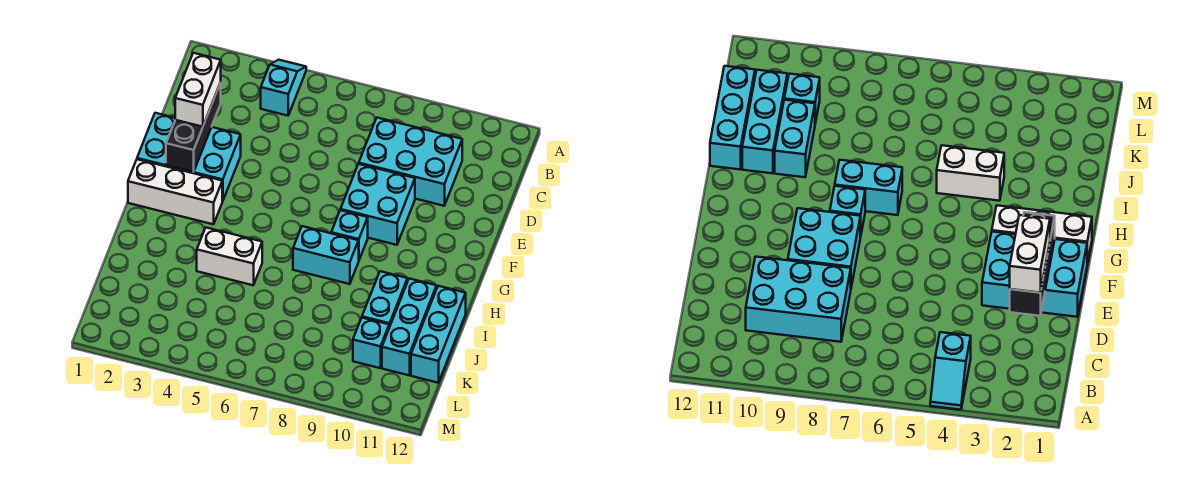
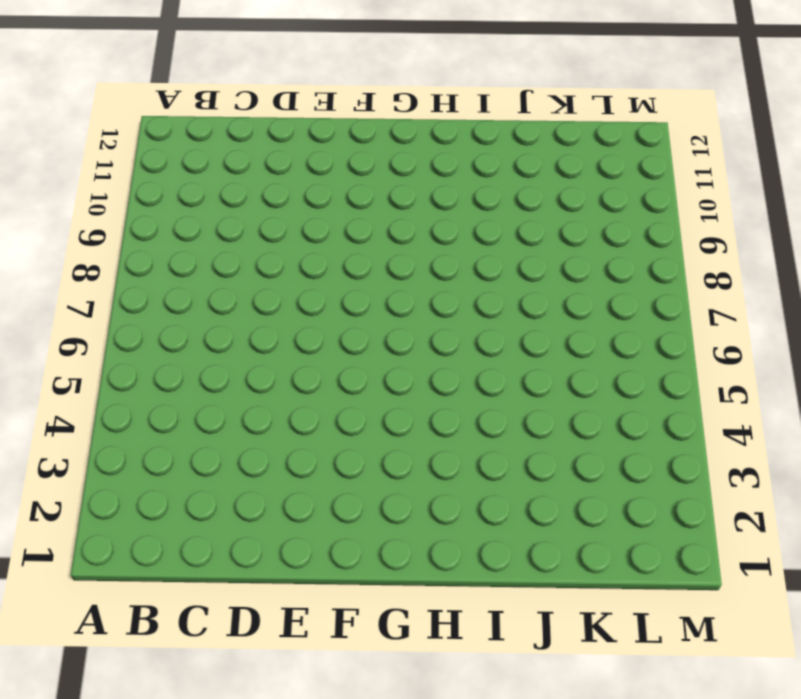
none -> cyan 1x2 slope [261,60,306,116]
none -> cyan 2x3 brick [359,118,462,206]
none -> cyan 2x3 brick [137,113,241,201]

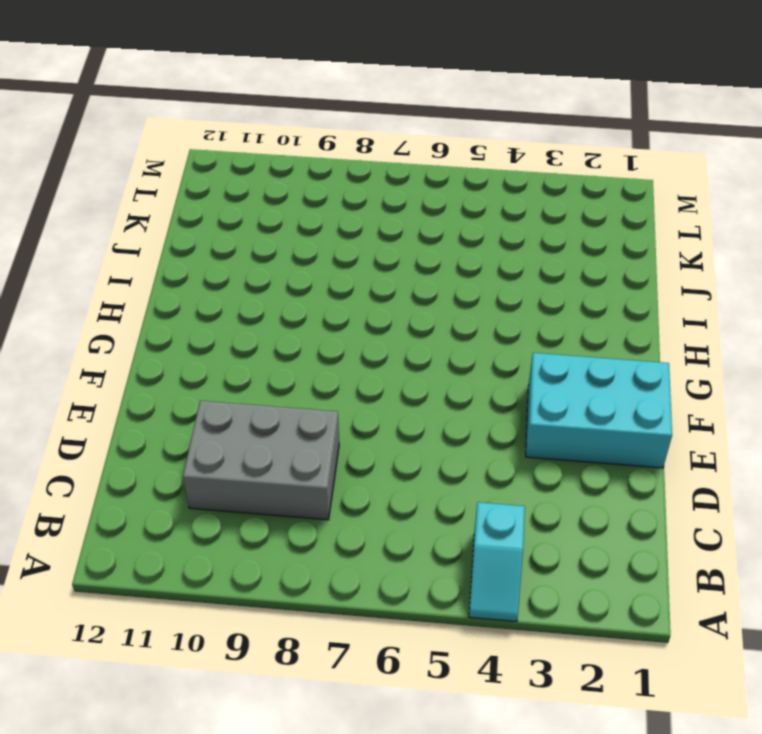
grey 2x3 brick [183,401,339,520] -> cyan 2x3 brick [359,118,462,206]
none -> cyan 2x2 brick [340,164,415,245]
none -> white 1x3 brick [128,159,222,224]
none -> cyan 1x1 brick [331,210,368,260]

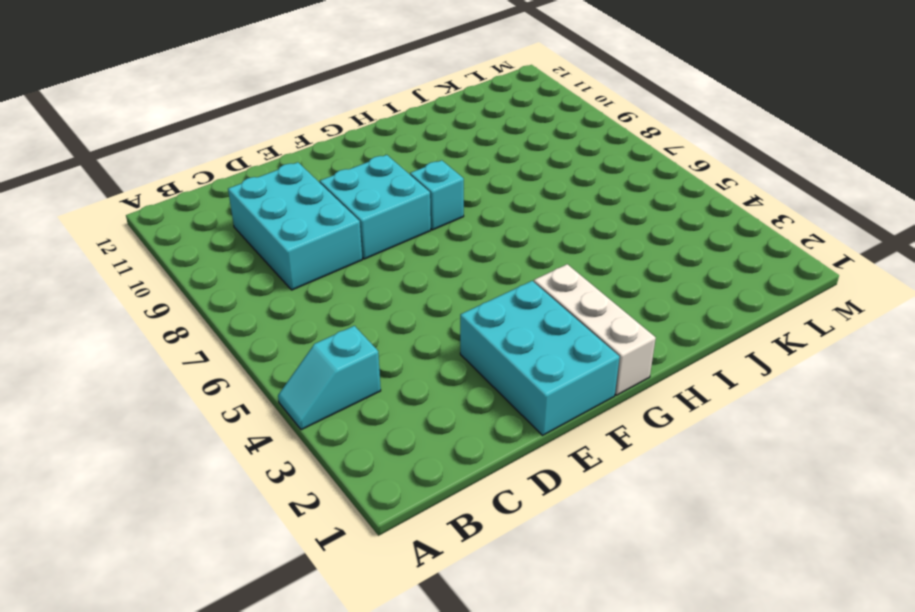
none -> cyan 1x2 brick [293,226,359,284]
none -> white 1x2 brick [197,228,262,285]
none -> cyan 1x2 brick [362,271,408,327]

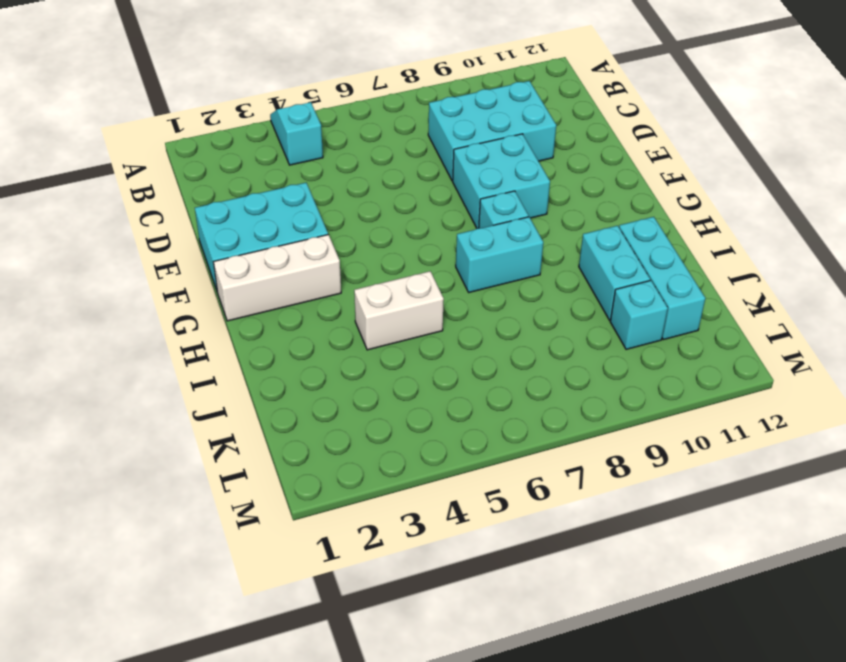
none -> cyan 1x3 brick [411,286,466,383]
none -> black 1x3 brick [166,83,221,172]
none -> white 1x2 brick [175,53,221,127]

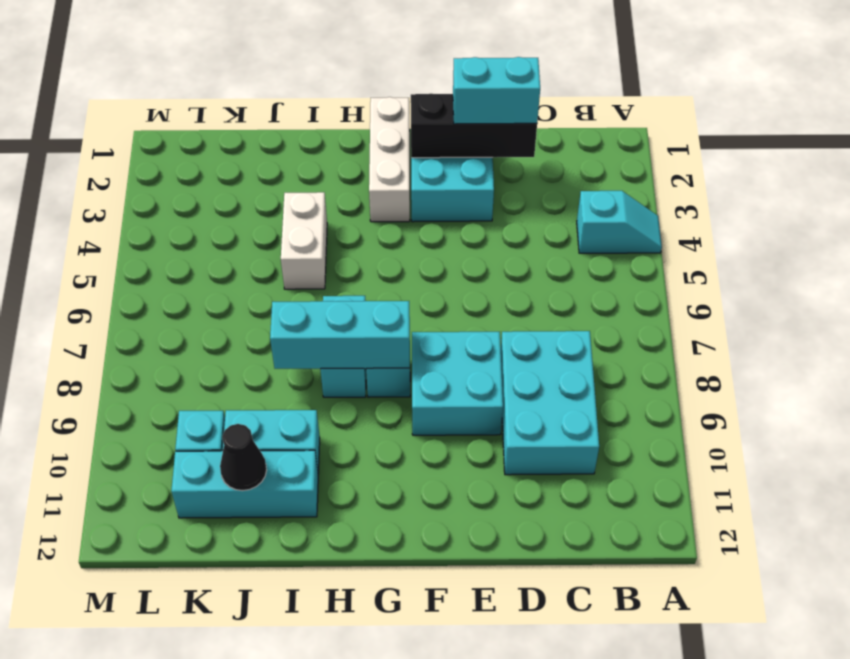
cyan 1x2 brick [453,57,540,124] -> white 1x2 brick [175,53,221,127]
cyan 1x3 brick [270,301,410,369] -> cyan 1x3 brick moved to [411,286,466,383]
black 1x1 cone [220,424,267,491] -> none

